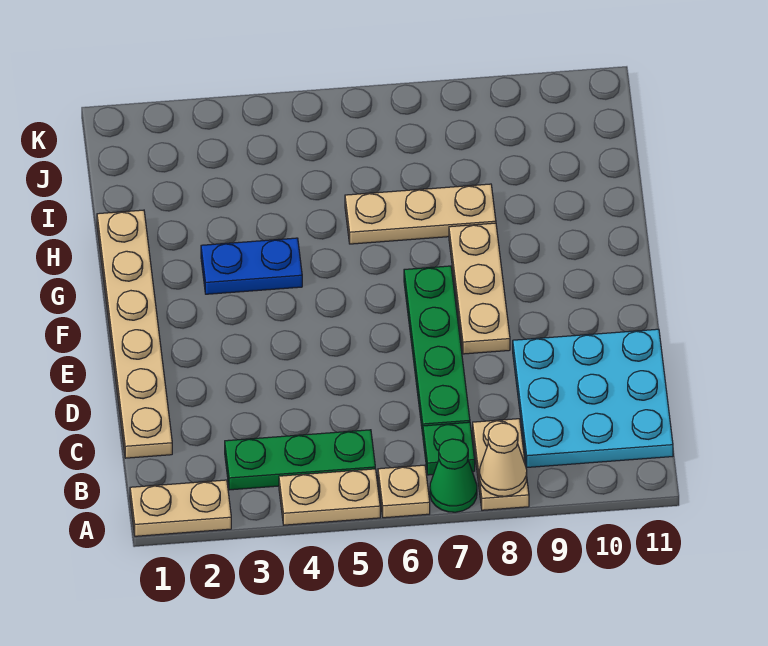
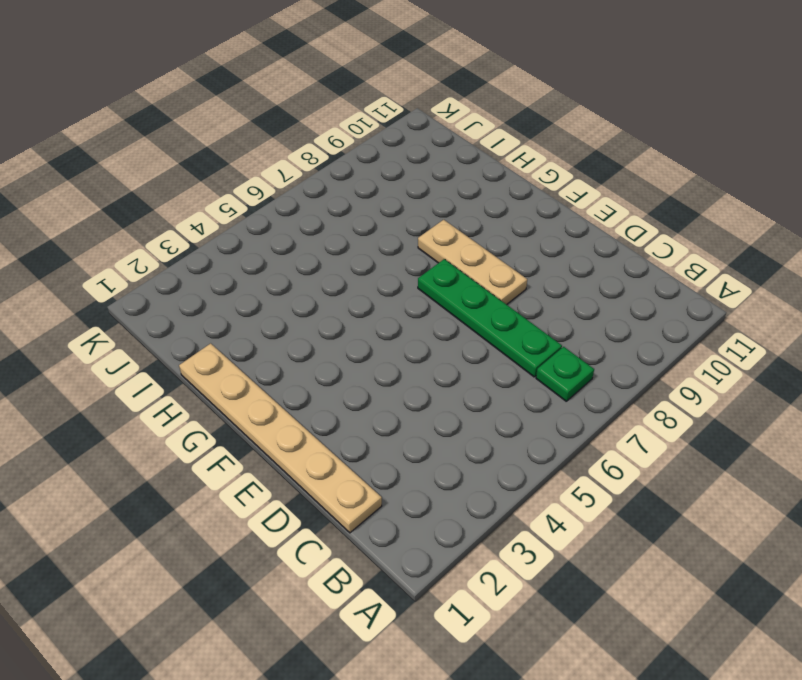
none -> tan 1x2 plate [130,480,231,536]
none -> tan 1x2 plate [279,469,380,525]
none -> tan 1x1 plate [378,465,430,518]

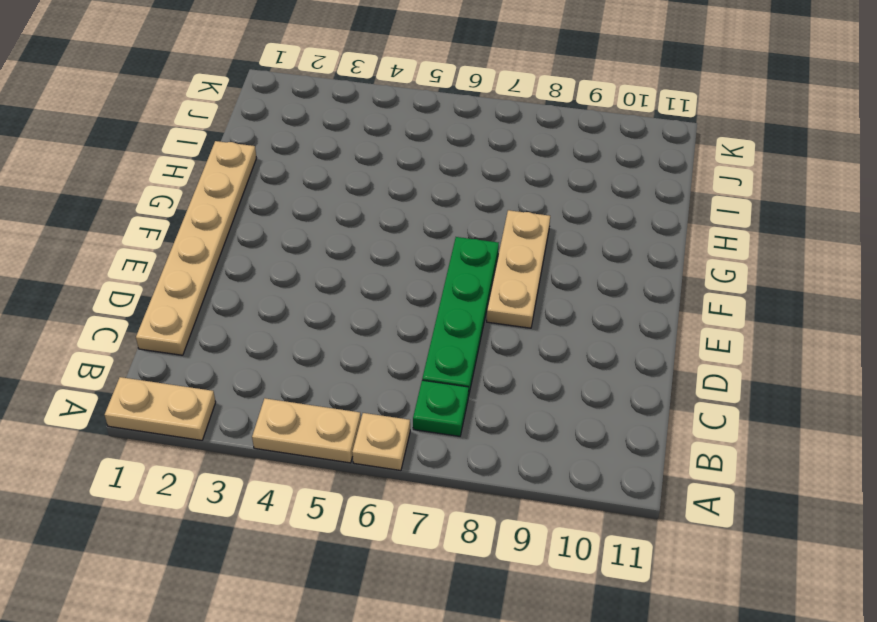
none -> green 1x1 cone [430,439,477,512]
none -> tan 1x2 plate [473,419,529,510]
none -> green 1x3 plate [225,430,375,490]

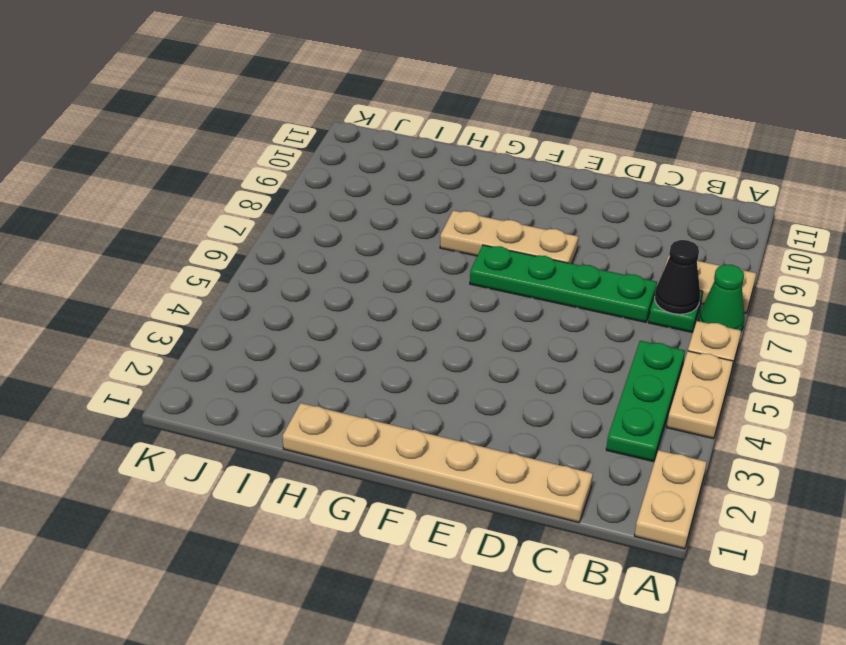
black 1x1 cone [655,240,700,314] -> none
none -> cyan 3x3 plate [513,329,673,467]
none -> blue 1x2 plate [201,238,302,294]
none -> tan 1x3 plate [345,184,496,244]

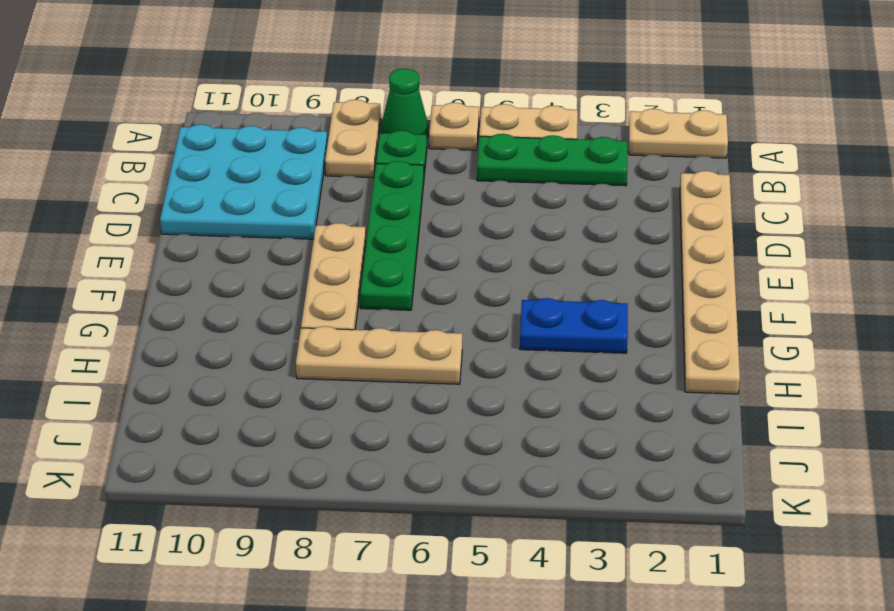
none -> tan 1x1 cone [479,423,527,496]

